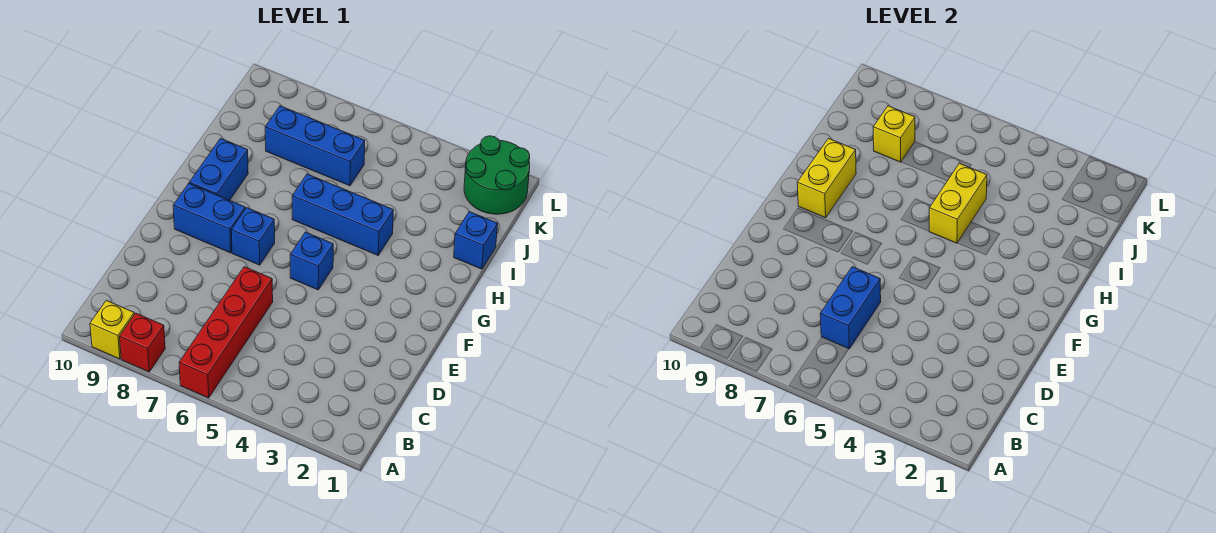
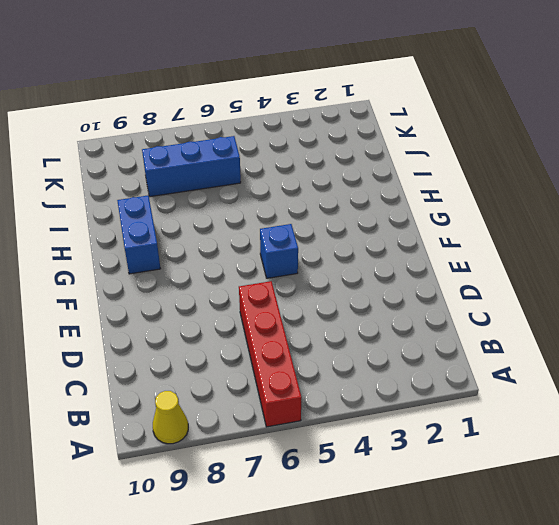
yellow 1x1 cone [153,391,188,444] -> yellow 1x1 brick [90,300,134,359]
none -> red 1x1 brick [120,313,165,372]
none -> blue 1x1 brick [231,208,275,265]
none -> blue 1x2 brick [173,184,245,253]

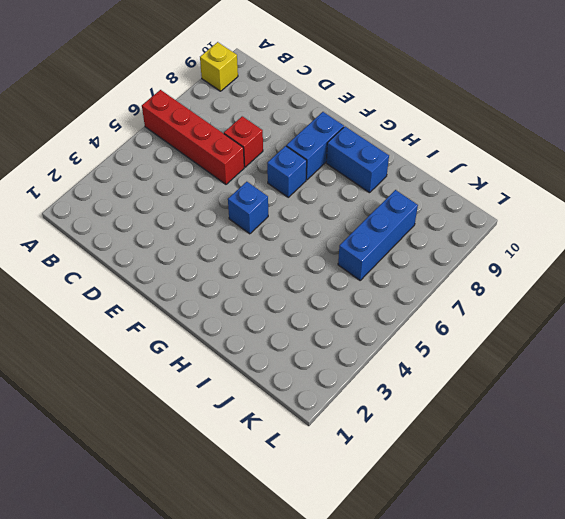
red 1x1 brick [224,116,263,167] -> red 1x1 brick moved to [120,313,165,372]
none -> blue 1x3 brick [292,174,393,255]
none -> blue 1x1 brick [454,212,498,269]
none -> green 2x2 round brick [464,136,530,214]

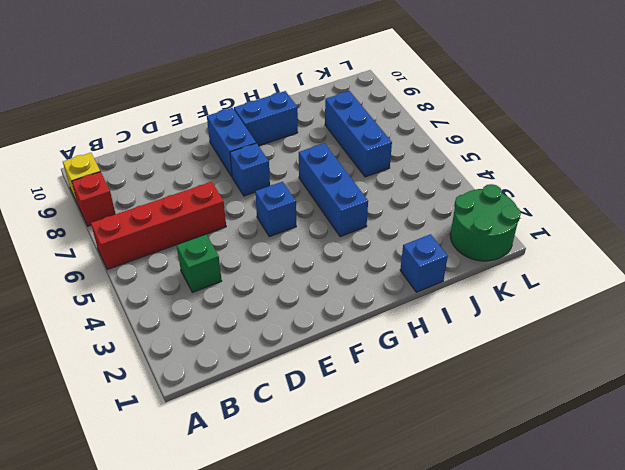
green 1x1 brick [177,235,222,292] -> none
none -> blue 1x2 brick [820,267,881,349]
none -> yellow 1x2 brick [797,138,856,218]
none -> yellow 1x2 brick [929,163,987,243]

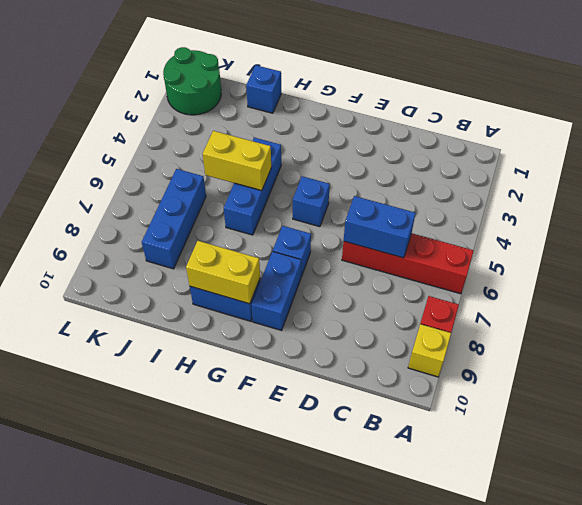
none -> yellow 1x1 brick [873,106,915,162]

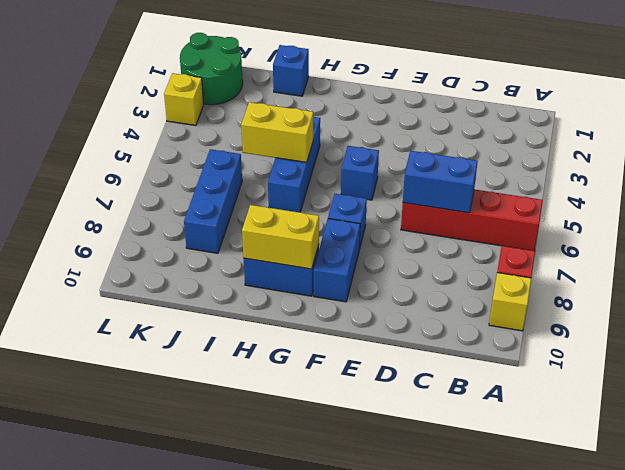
yellow 1x1 brick [164,73,204,125] -> yellow 1x1 brick moved to [873,106,915,162]

